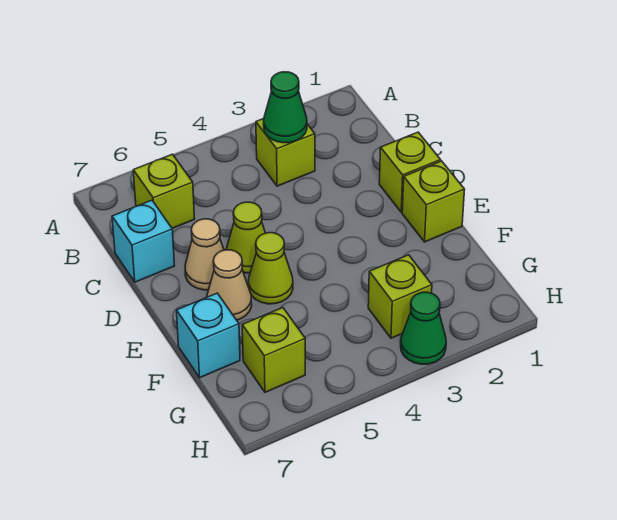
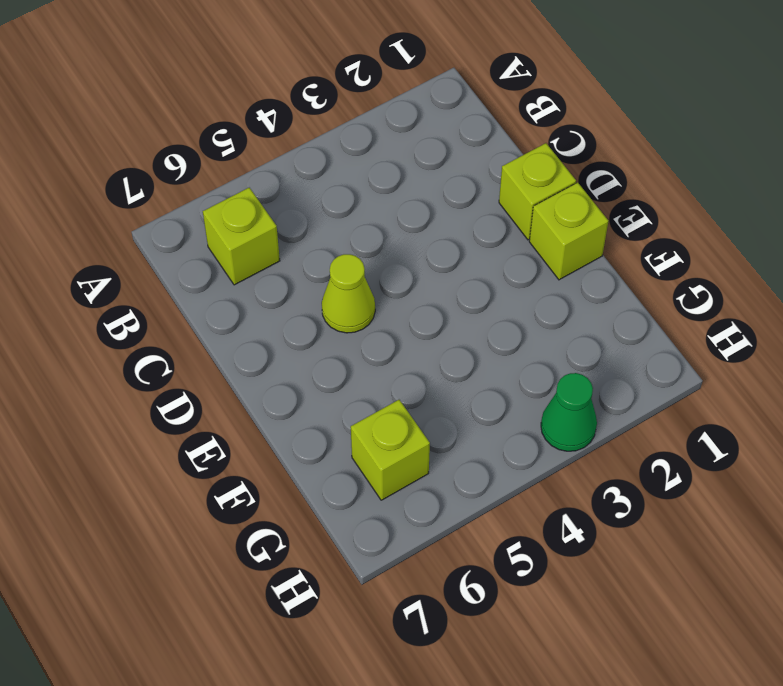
none -> lime 1x1 brick [256,119,315,186]
none -> cyan 1x1 brick [112,200,175,282]
none -> tan 1x1 cone [185,219,224,290]

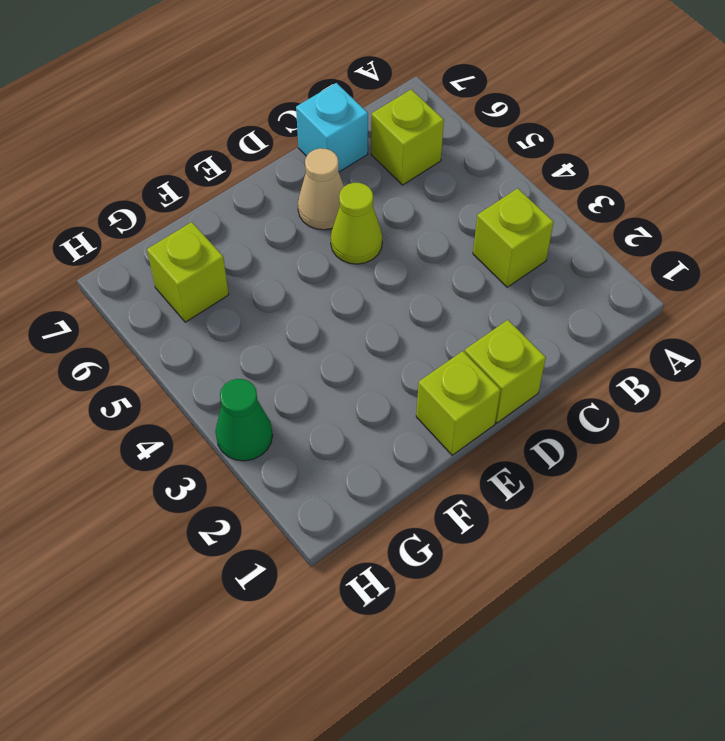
none -> lime 1x1 cone [249,233,293,304]
none -> tan 1x1 cone [207,250,252,320]
none -> cyan 1x1 brick [177,293,240,378]

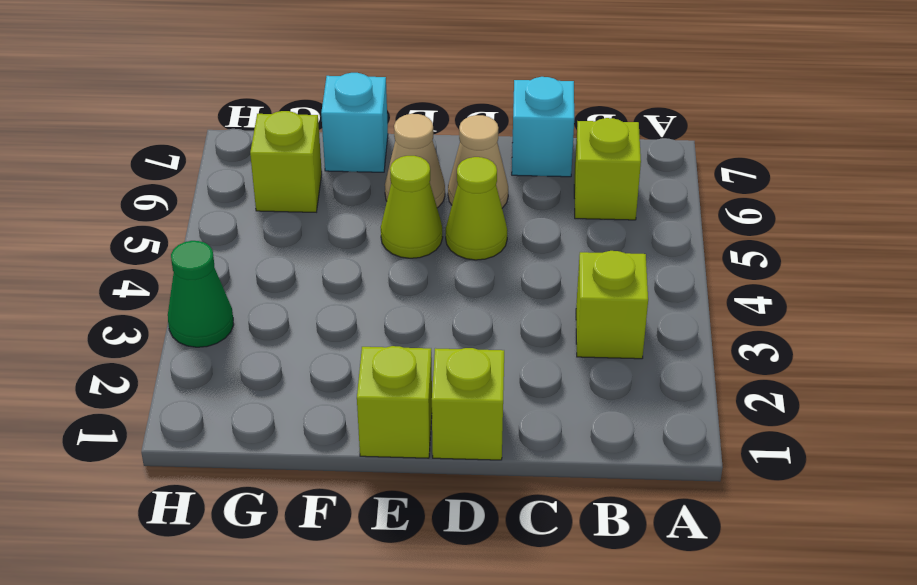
none -> lime 1x1 brick [368,255,432,338]
none -> green 1x1 cone [264,72,307,143]

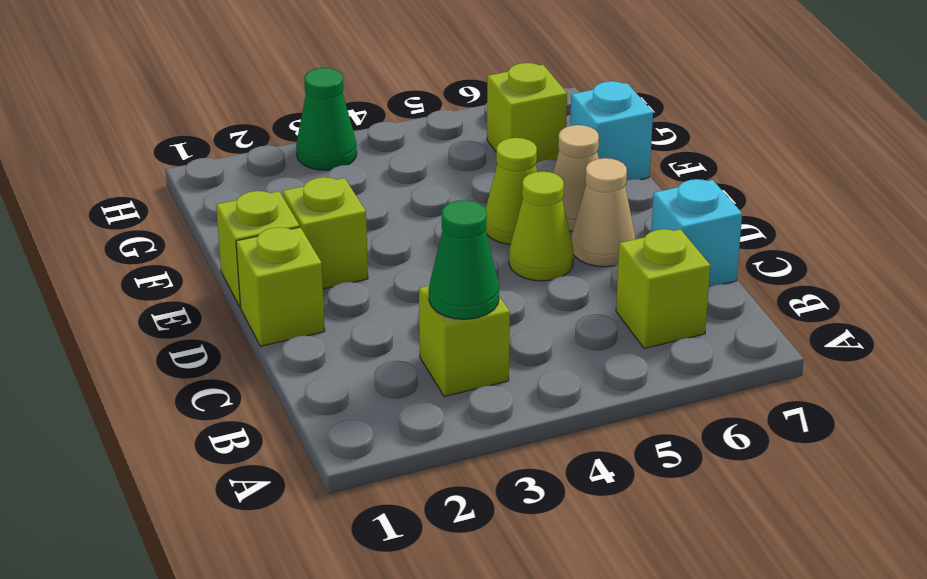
lime 1x1 brick [283,177,368,289] -> lime 1x1 brick moved to [368,255,432,338]

